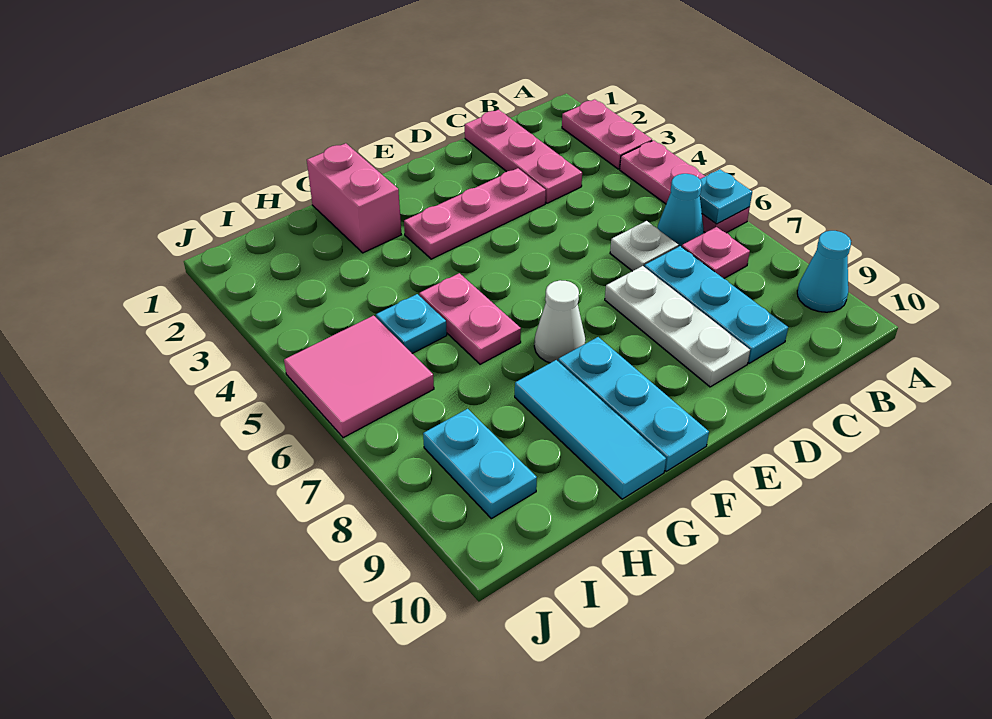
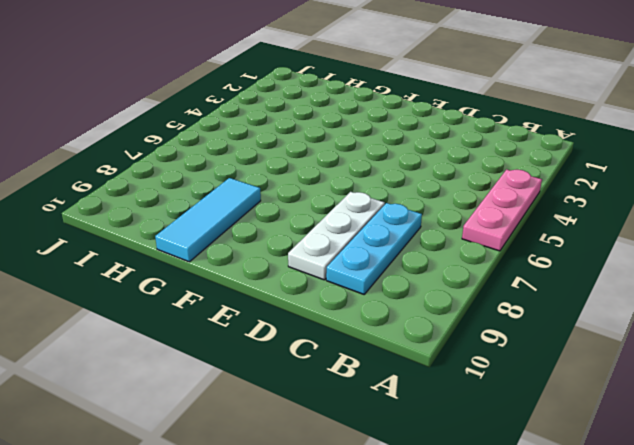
none -> pink 1x2 plate [562,99,652,169]
none -> cyan 1x1 cone [797,231,851,312]
none -> cyan 1x1 cone [658,174,704,247]

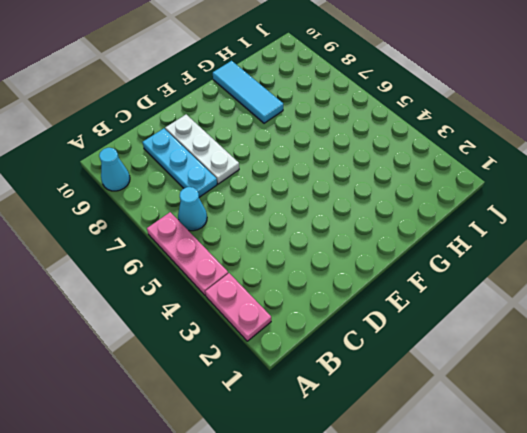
none -> pink 1x1 plate [682,227,750,279]
none -> pink 1x3 plate [465,110,582,203]
none -> white 1x1 plate [610,221,678,271]

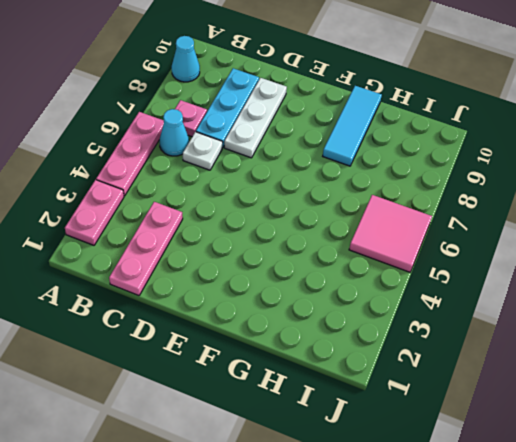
none -> pink 1x3 plate [404,168,546,259]
none -> white 1x1 cone [534,280,585,363]
none -> cyan 1x3 plate [558,337,709,471]

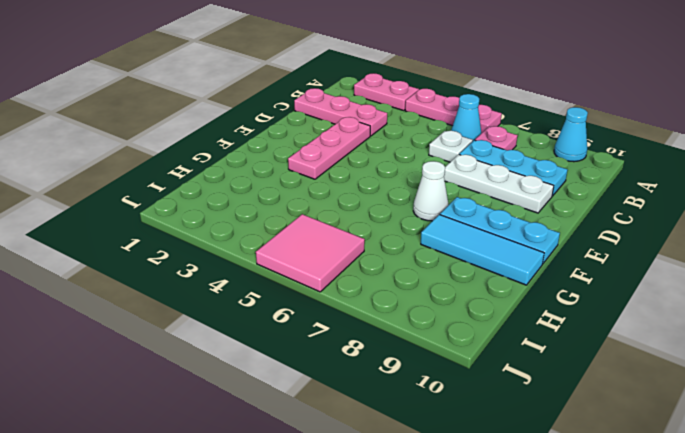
none -> pink 1x2 brick [307,143,401,253]
none -> pink 1x2 plate [419,273,521,364]
none -> cyan 1x1 plate [376,294,447,354]

